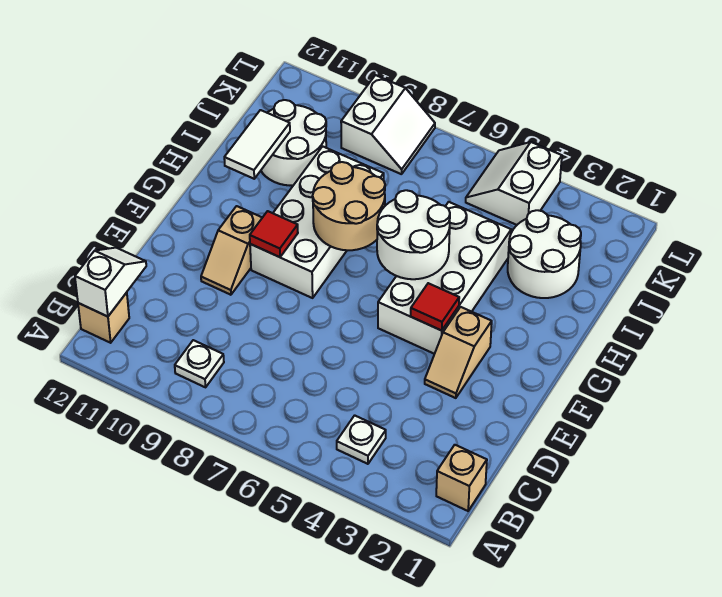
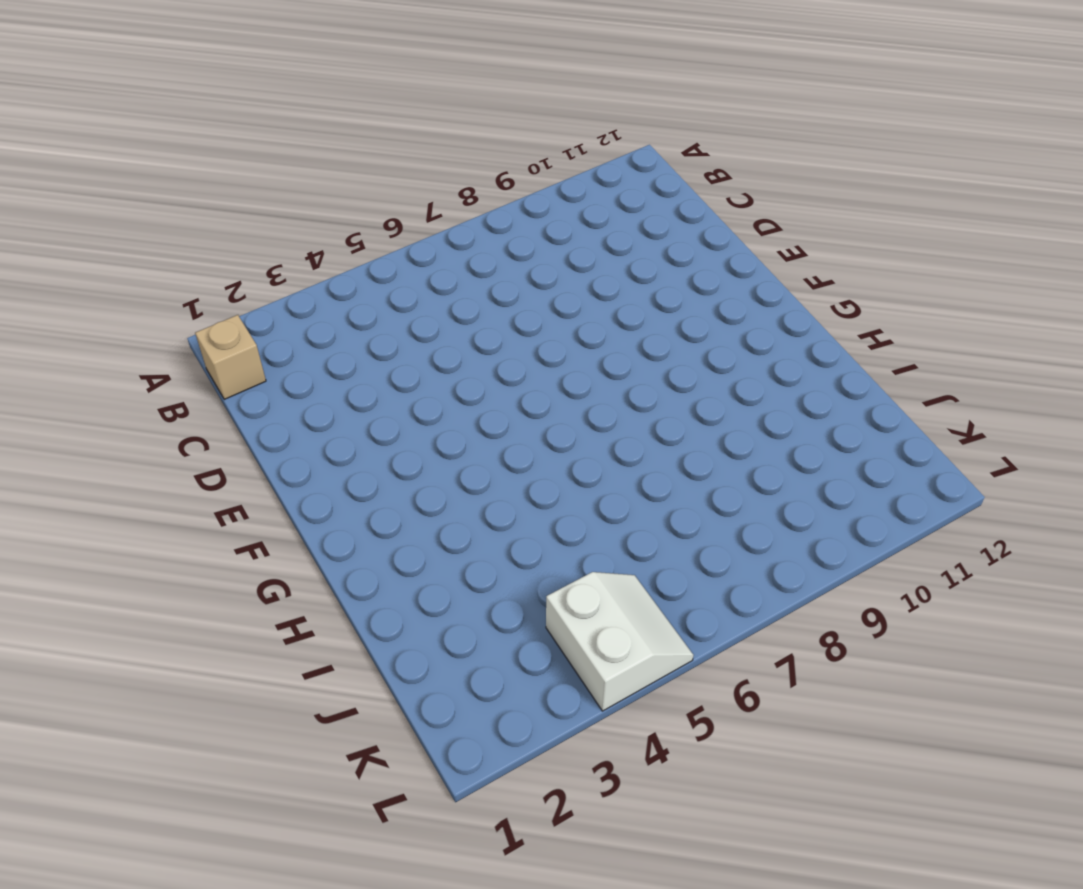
none -> white 1x1 plate [337,415,386,464]
none -> white 1x1 plate [175,340,224,387]
none -> tan 1x1 brick [78,292,129,343]

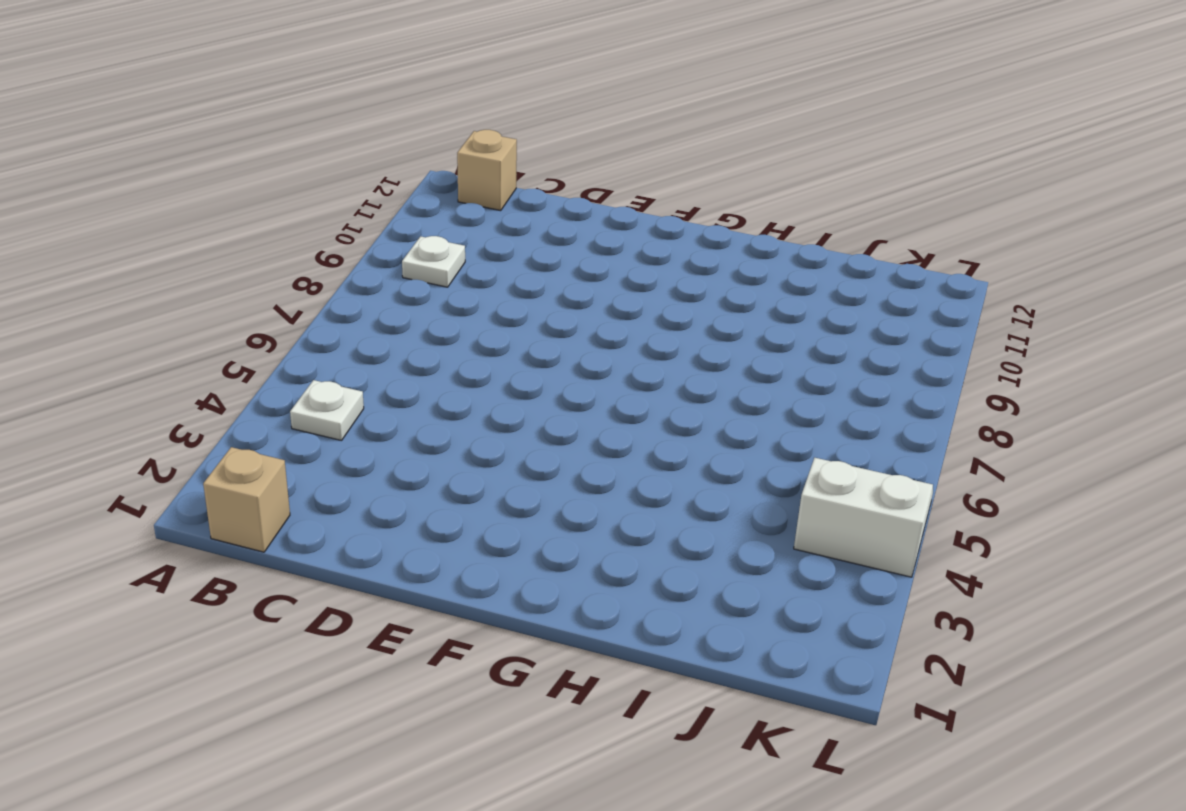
none -> tan 1x2 slope [425,307,492,398]
none -> tan 1x2 slope [201,206,262,295]
none -> white 2x4 brick [378,202,511,354]

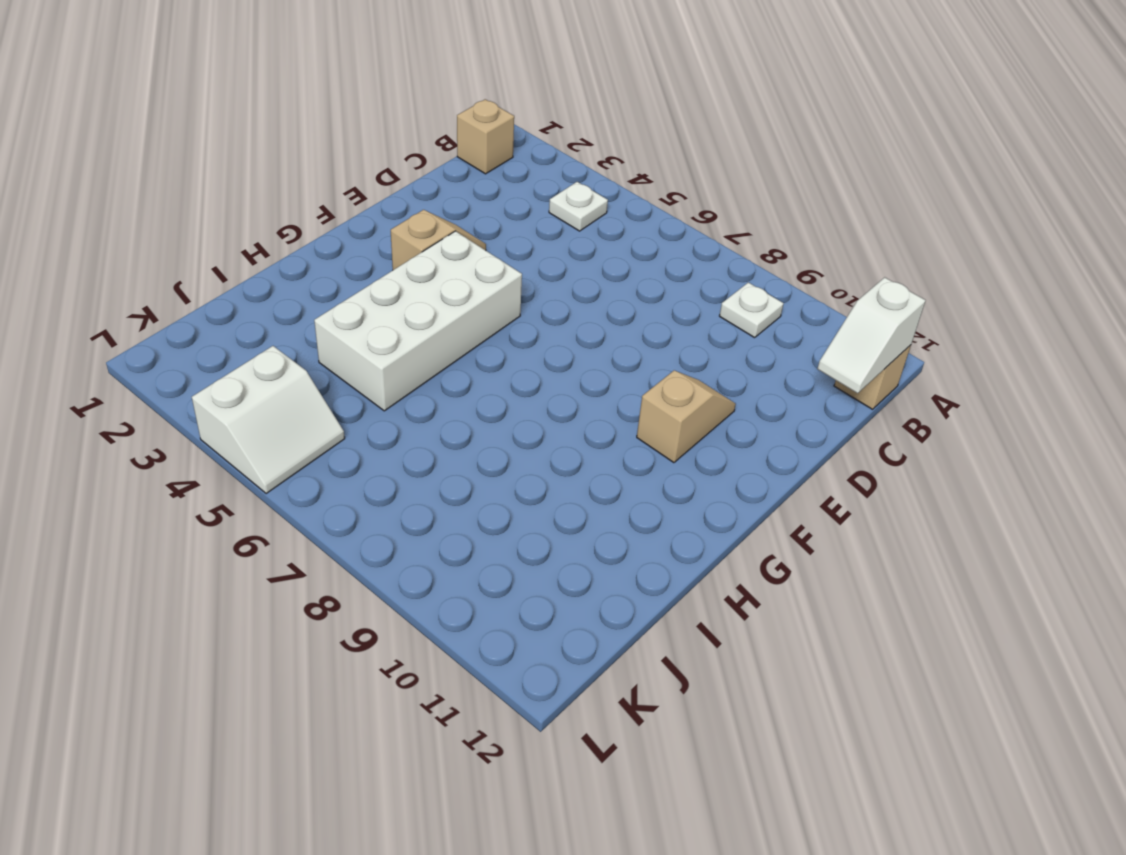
none -> white 2x4 brick [250,146,384,298]
none -> white 2x2 round brick [508,210,581,298]
none -> white 2x2 round brick [261,100,326,186]

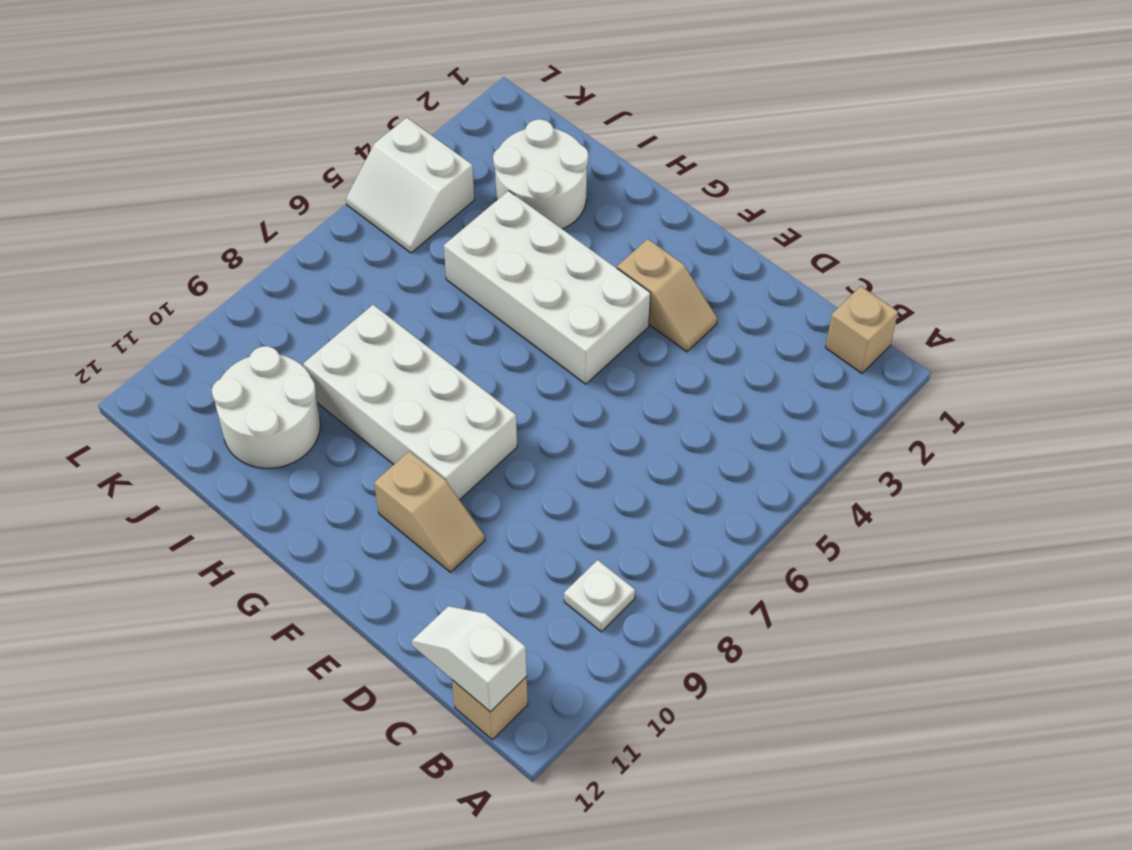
none -> white 1x1 plate [337,415,386,464]
none -> white 2x2 slope [341,75,435,174]
none -> red 1x1 tile [411,283,459,331]

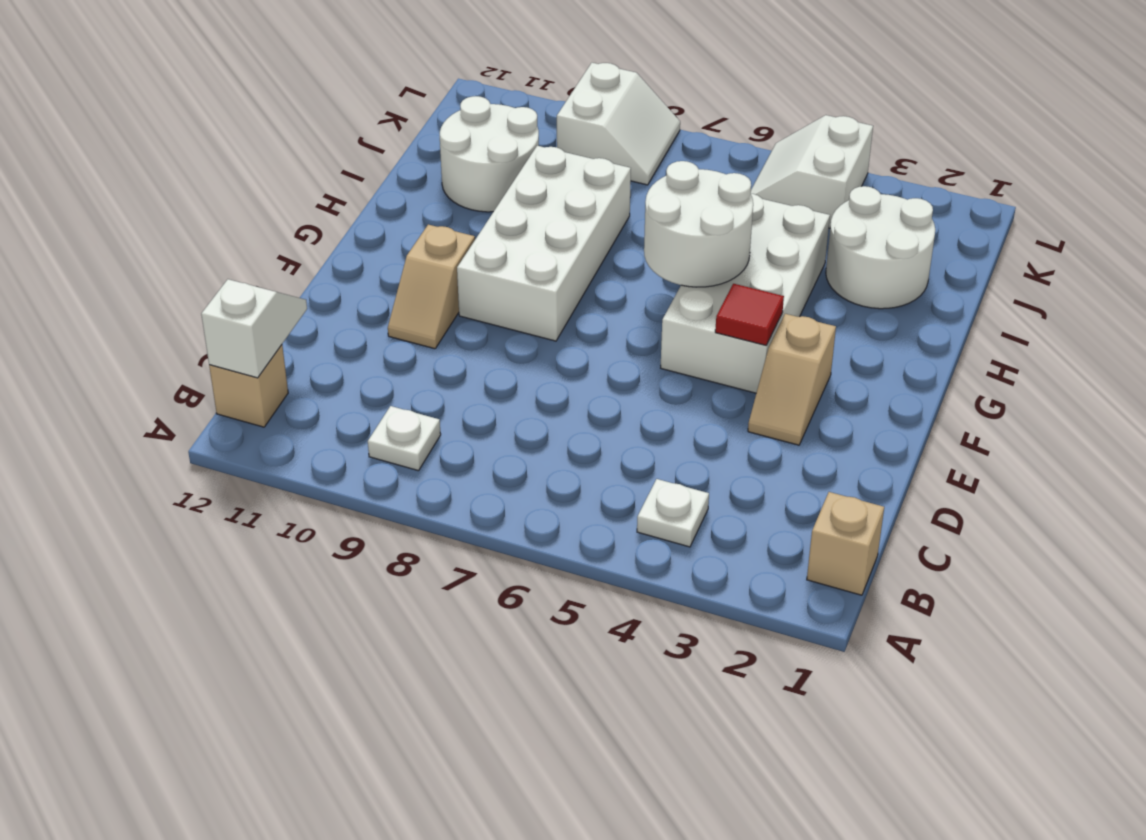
none -> red 1x1 tile [250,211,298,257]
none -> tan 2x2 round brick [313,162,385,250]
none -> white 1x2 tile [224,110,290,179]

